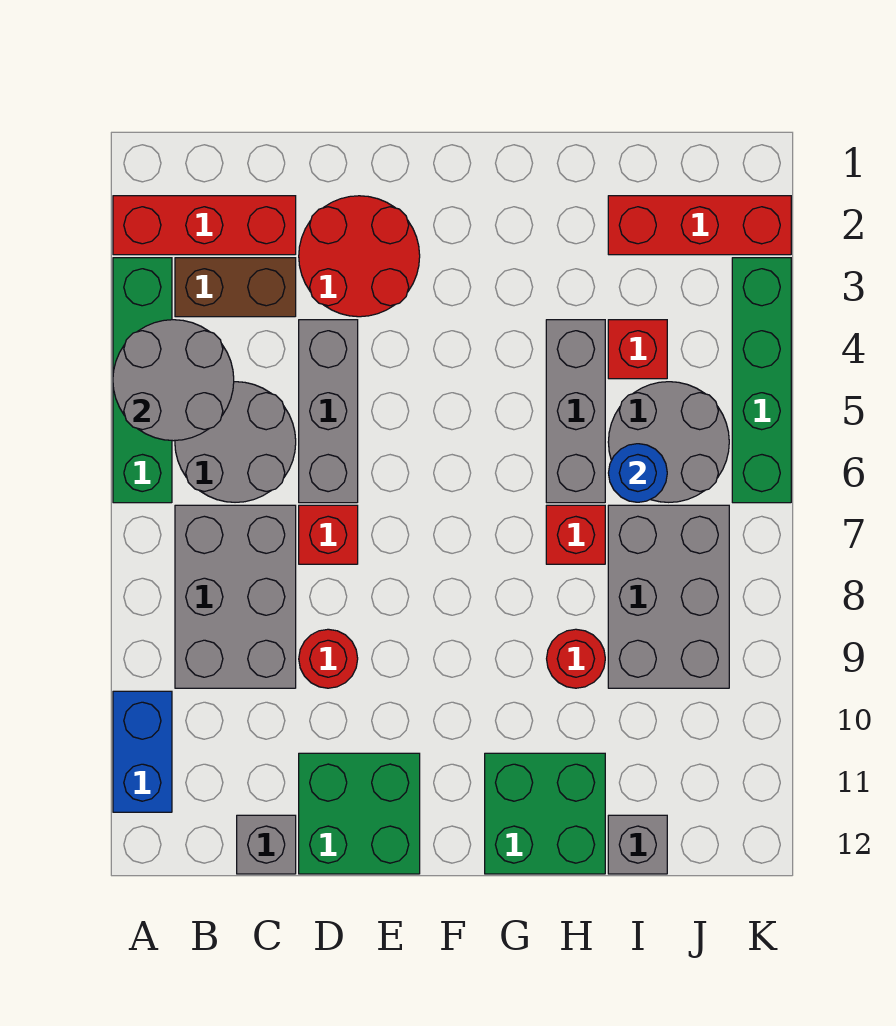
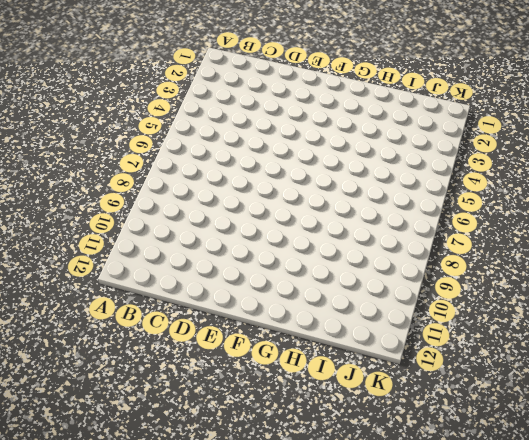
none -> red 1x3 brick [113,196,296,255]
none -> green 1x4 brick [113,258,172,503]
none -> blue 1x2 brick [113,691,172,812]

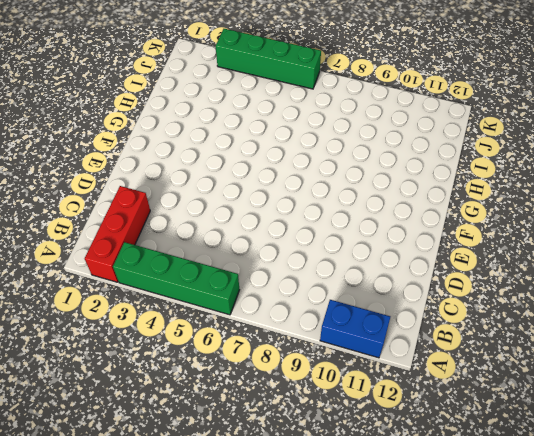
none -> brown 1x2 brick [175,258,296,317]
none -> grey 2x2 round brick [175,382,296,502]
none -> grey 2x3 brick [175,505,296,688]

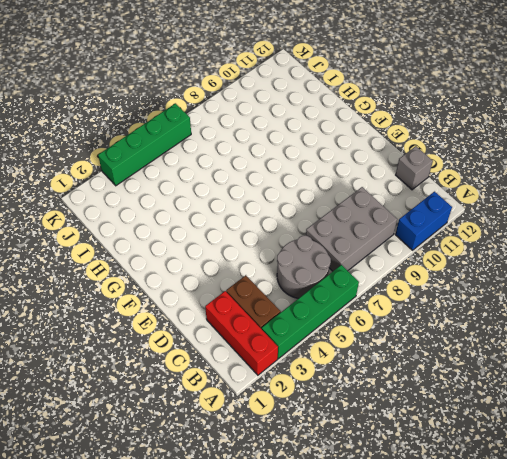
none -> red 2x2 round brick [299,196,420,317]
none -> grey 1x3 brick [299,320,358,503]
none -> red 1x1 brick [299,505,358,564]

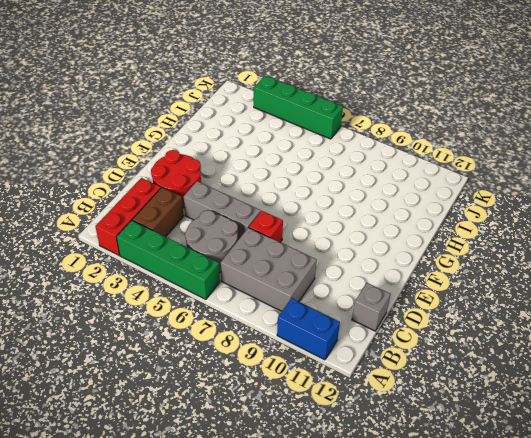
none -> red 1x1 round brick [299,629,358,688]
none -> green 2x2 brick [299,753,420,874]
none -> green 2x2 brick [485,753,605,874]

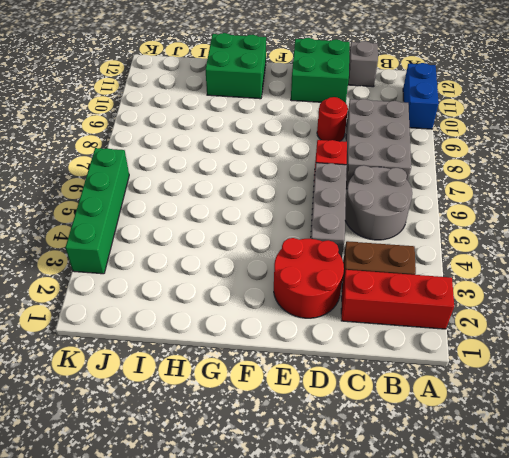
none -> green 1x4 brick [113,258,172,503]
none -> grey 1x3 brick [546,320,605,503]
none -> red 1x1 brick [546,505,605,564]

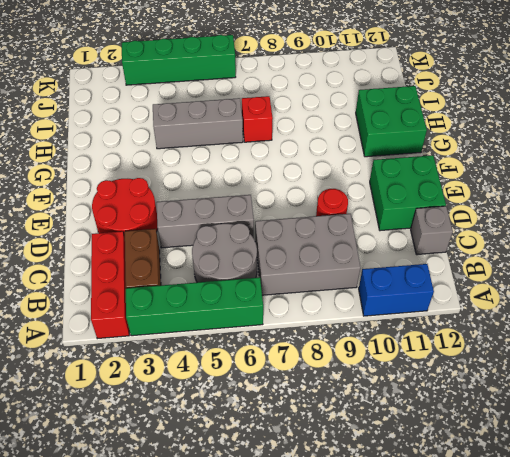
none -> red 1x1 brick [299,505,358,564]
none -> red 1x1 round brick [547,629,605,688]
none -> red 1x3 brick [608,196,791,255]

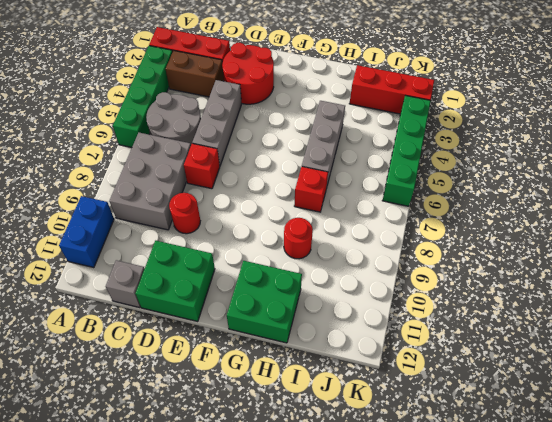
none -> red 1x1 brick [608,320,667,379]
none -> grey 2x2 round brick [608,382,729,502]
none -> grey 2x3 brick [608,505,729,688]

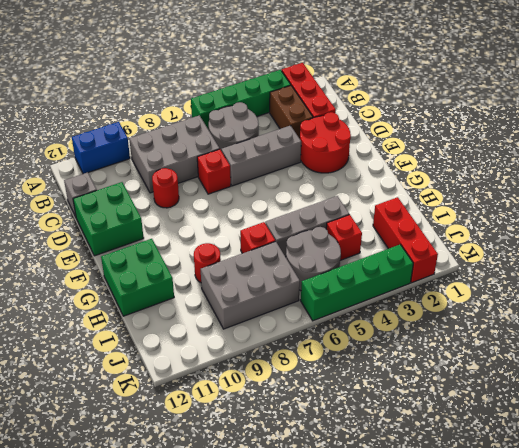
none -> grey 1x1 brick [608,815,667,874]
none -> grey 2x2 round brick [113,320,234,441]
none -> blue 1x1 round brick [609,444,667,502]

